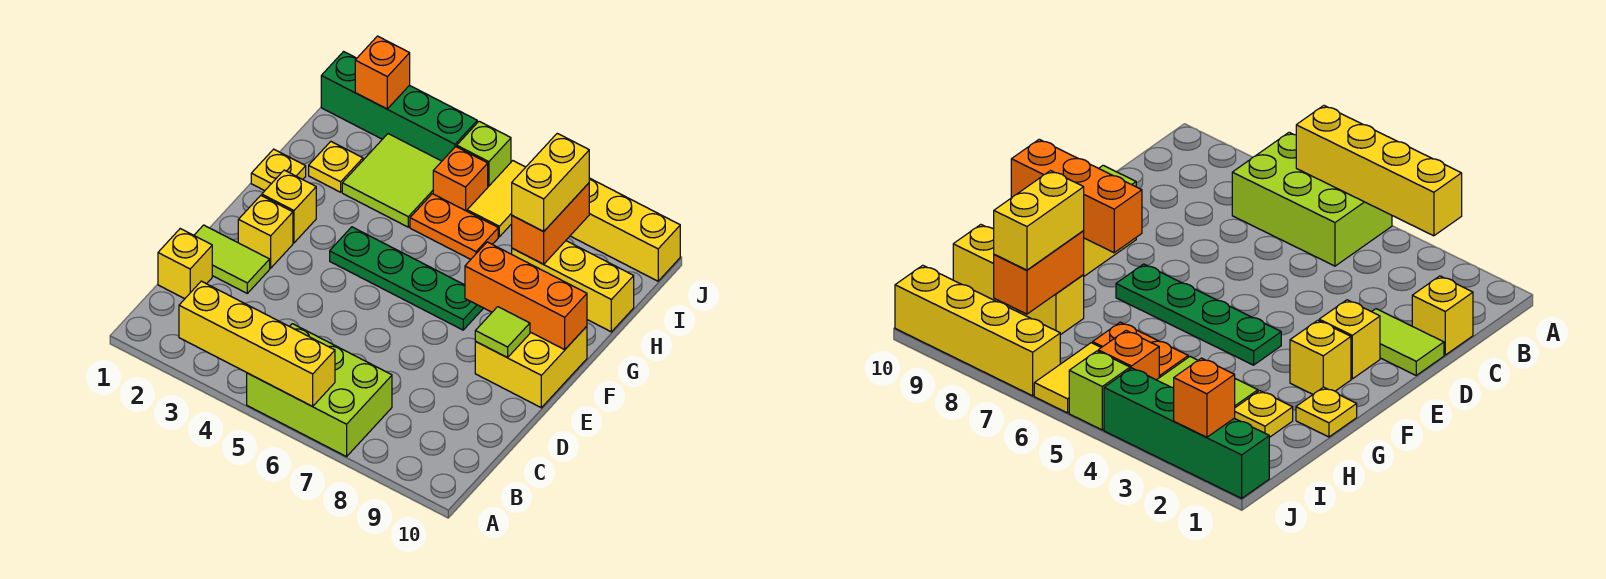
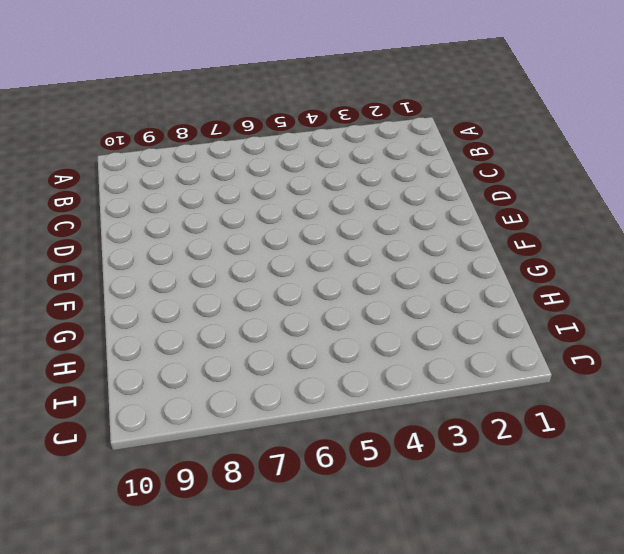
none -> lime 2x3 brick [247,324,392,457]
none -> yellow 1x1 brick [158,229,212,299]
none -> lime 1x2 tile [194,225,270,293]

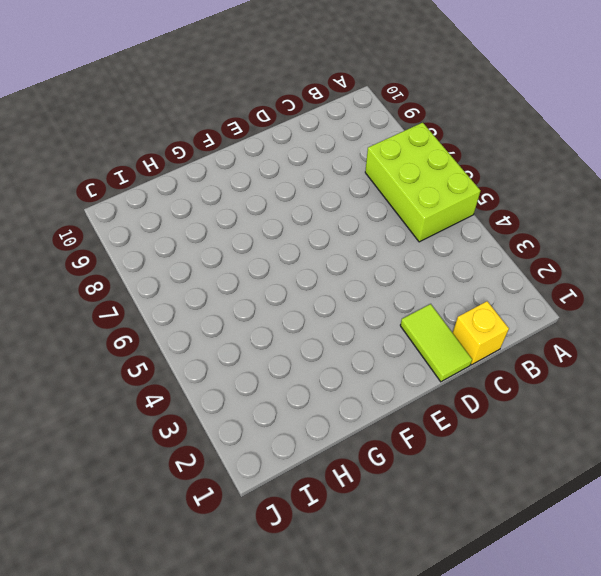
none -> yellow 1x1 brick [238,196,293,268]
none -> yellow 2x2 brick [475,326,587,408]
none -> yellow 1x1 brick [262,170,316,243]

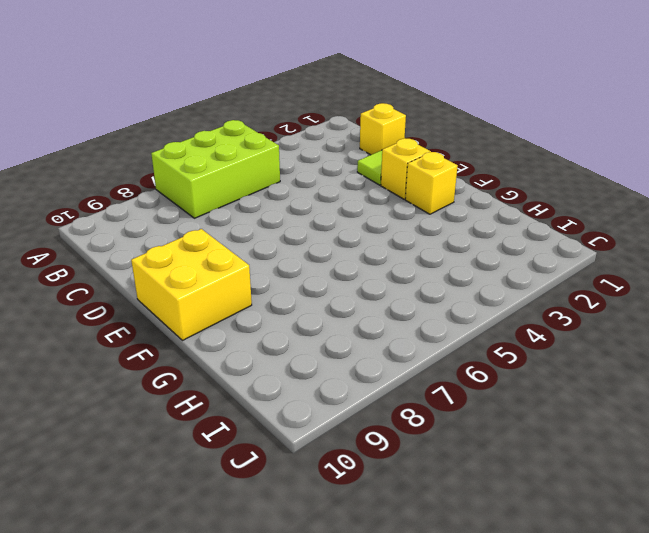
none -> green 1x4 plate [330,227,483,330]
none -> yellow 1x1 plate [251,149,306,191]
none -> yellow 1x1 plate [309,142,363,192]

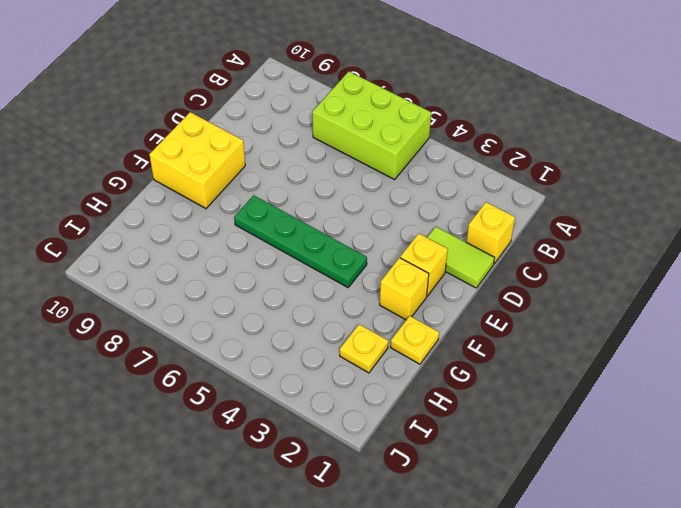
none -> lime 2x2 tile [342,134,442,227]
none -> orange 1x2 plate [410,194,498,259]
none -> yellow 1x3 brick [512,241,634,332]

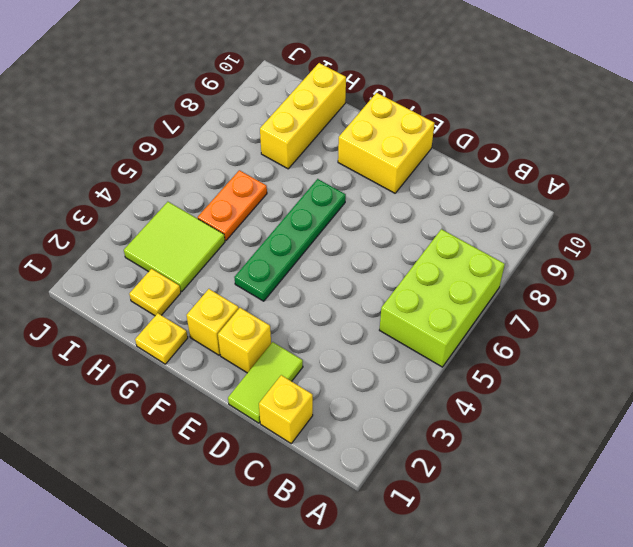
none -> orange 1x1 brick [433,147,488,211]
none -> yellow 1x2 tile [467,161,525,237]
none -> green 1x4 brick [321,52,477,161]

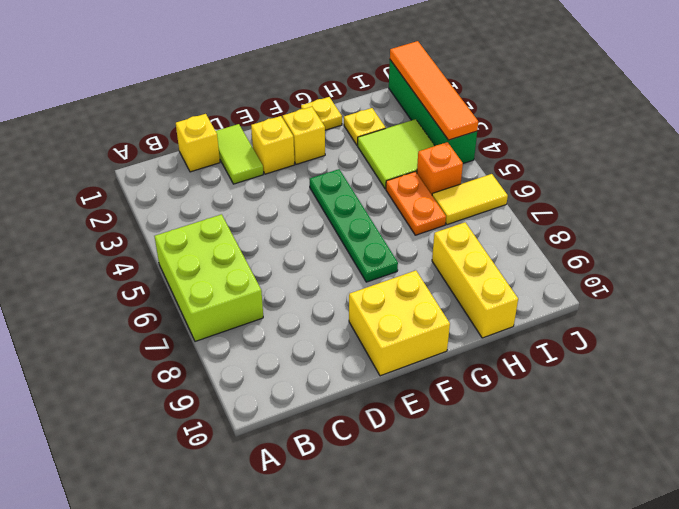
orange 1x4 tile [390,41,478,140] -> orange 1x1 brick [355,36,410,109]
none -> lime 1x1 brick [457,121,511,187]
none -> yellow 1x4 brick [570,178,680,281]
none -> yellow 1x4 brick [179,281,335,406]

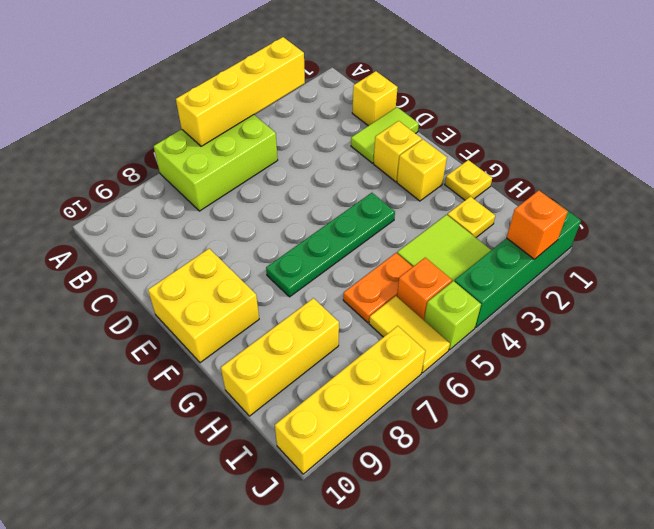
none -> lime 1x1 tile [475,307,530,358]
none -> orange 1x3 brick [465,242,587,350]
none -> orange 1x2 brick [512,183,589,264]

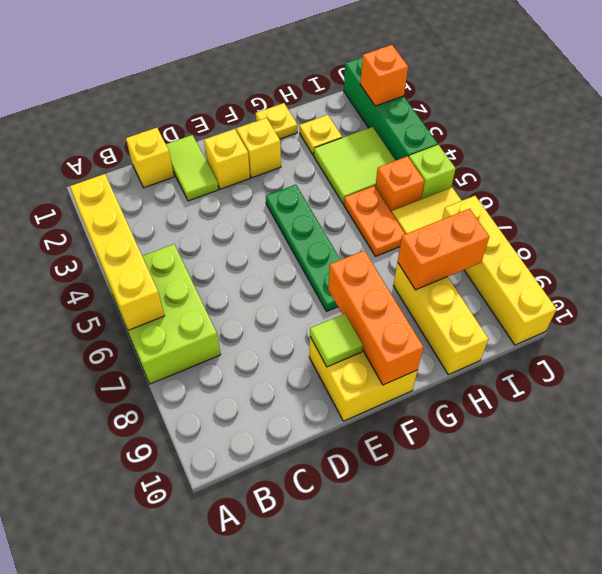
none -> yellow 1x2 brick [512,133,589,231]

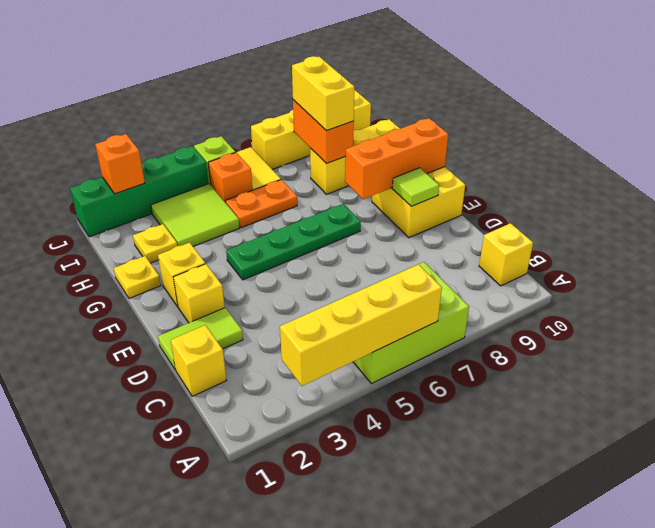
yellow 1x1 brick [479,223,533,286] -> none

